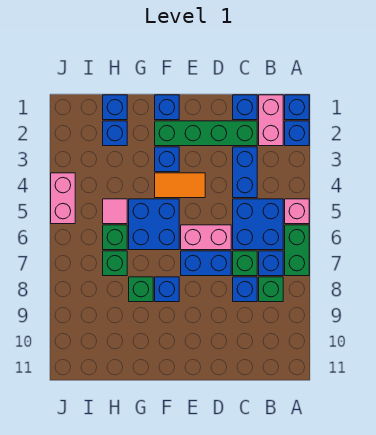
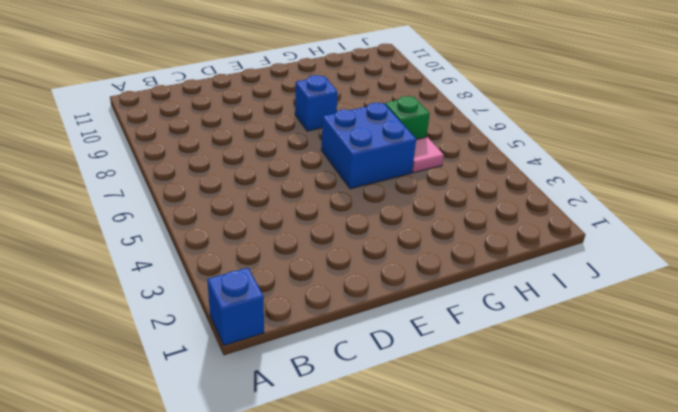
none -> blue 1x1 brick [285,121,309,146]
none -> pink 1x1 brick [285,199,309,224]
none -> green 1x2 brick [285,225,309,276]

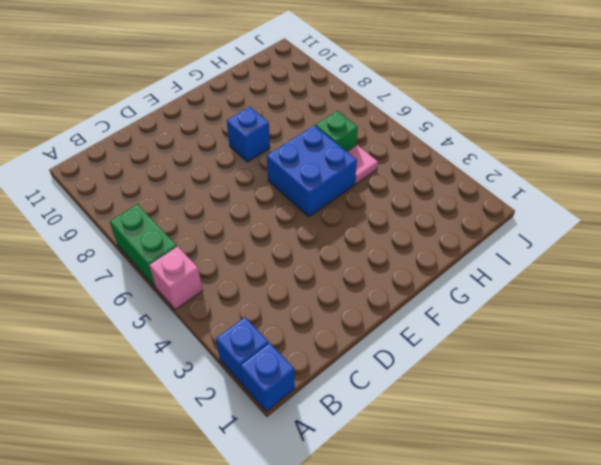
none -> pink 1x2 brick [259,95,283,146]
none -> blue 2x2 brick [233,199,283,250]
none -> blue 1x1 brick [259,251,283,276]

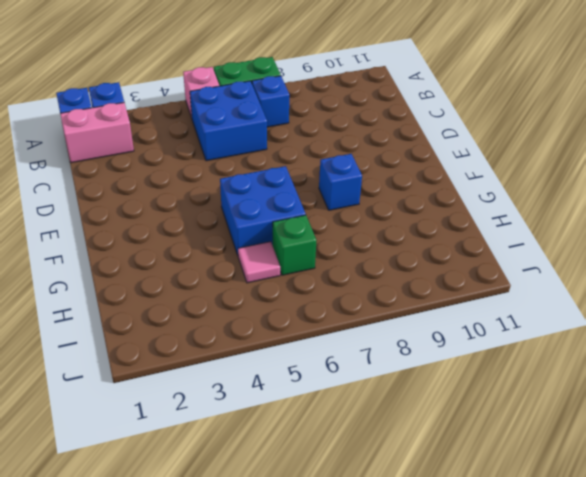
none -> green 1x1 brick [259,277,283,302]
none -> blue 1x1 brick [233,95,257,120]
none -> green 1x4 brick [155,121,257,146]

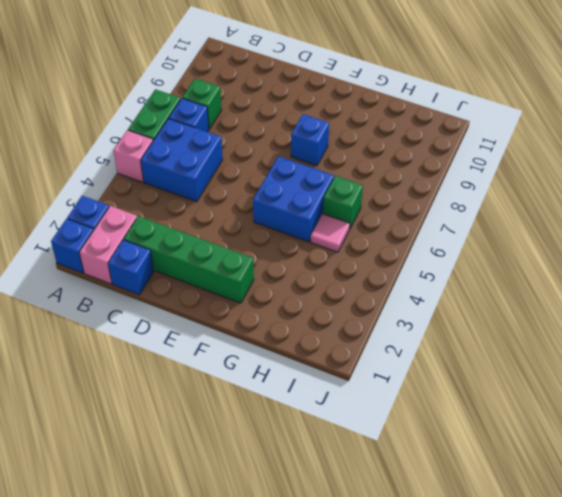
none -> blue 1x2 brick [233,147,257,198]
none -> green 1x1 brick [233,251,257,276]
none -> blue 1x1 brick [233,277,257,302]

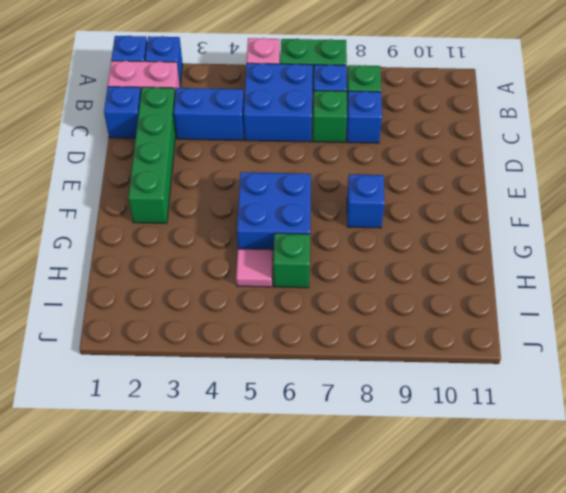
none -> pink 1x2 brick [181,225,231,250]
none -> blue 1x2 brick [181,251,231,276]
none -> orange 1x2 tile [155,173,205,198]

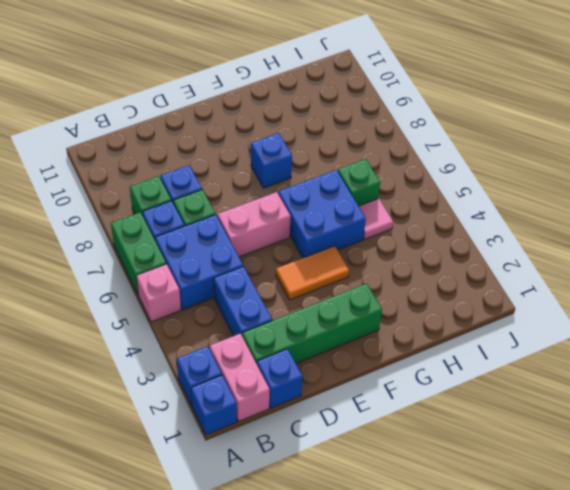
none -> blue 1x2 brick [181,251,231,276]
none -> blue 1x1 brick [155,95,179,120]
none -> blue 1x1 brick [155,147,179,172]

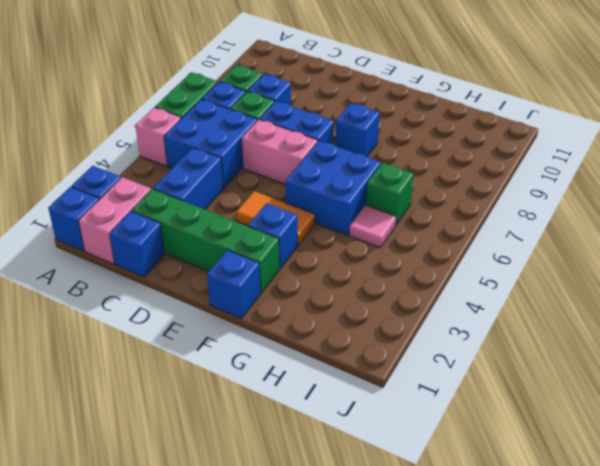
none -> green 1x1 brick [129,277,153,302]
none -> blue 1x1 brick [103,95,127,120]
none -> blue 1x1 brick [103,121,127,146]

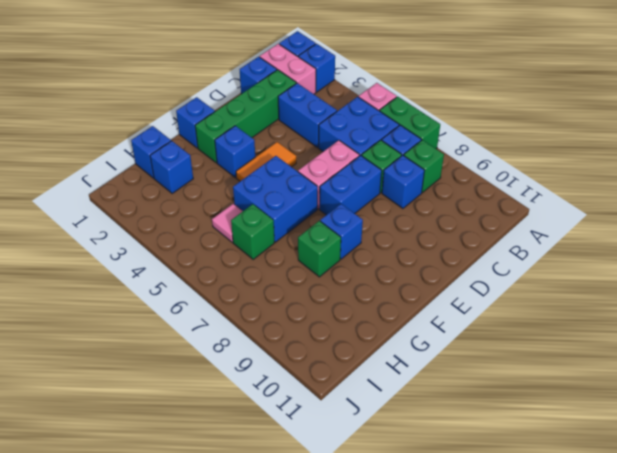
none -> green 1x1 brick [103,251,127,276]
none -> pink 1x2 brick [51,173,75,224]

